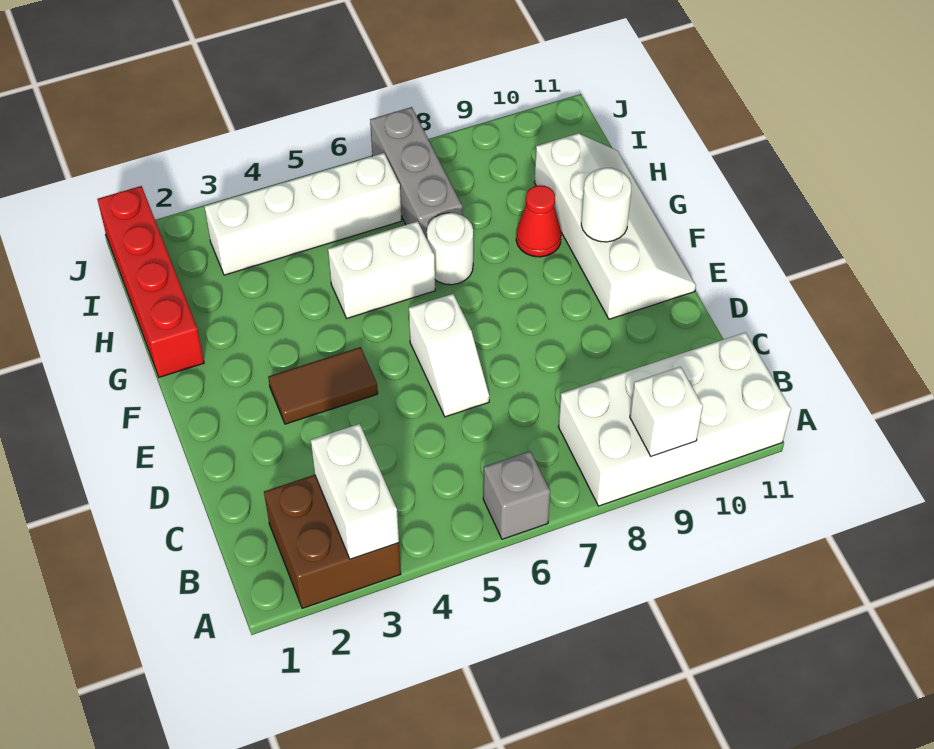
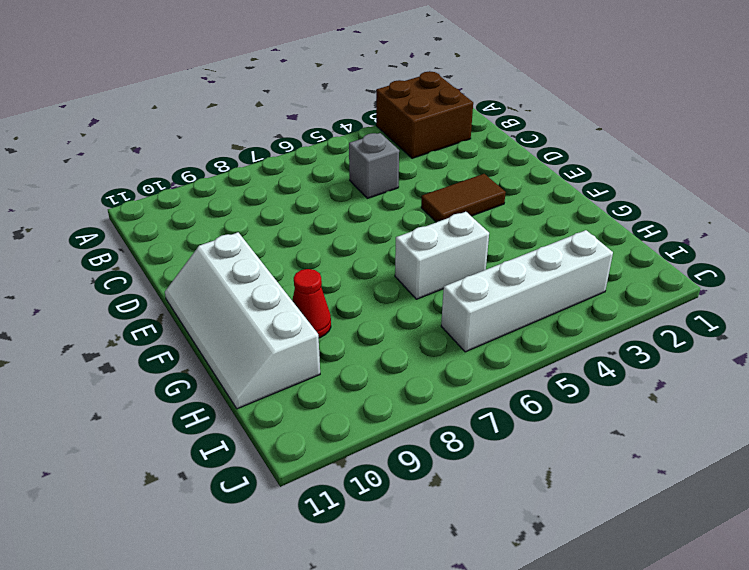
grey 1x1 brick [349,133,399,198] -> grey 1x1 brick moved to [483,451,550,539]
none -> white 2x4 brick [558,332,791,506]
none -> white 1x2 slope [409,294,489,417]
none -> red 1x4 brick [97,186,204,377]

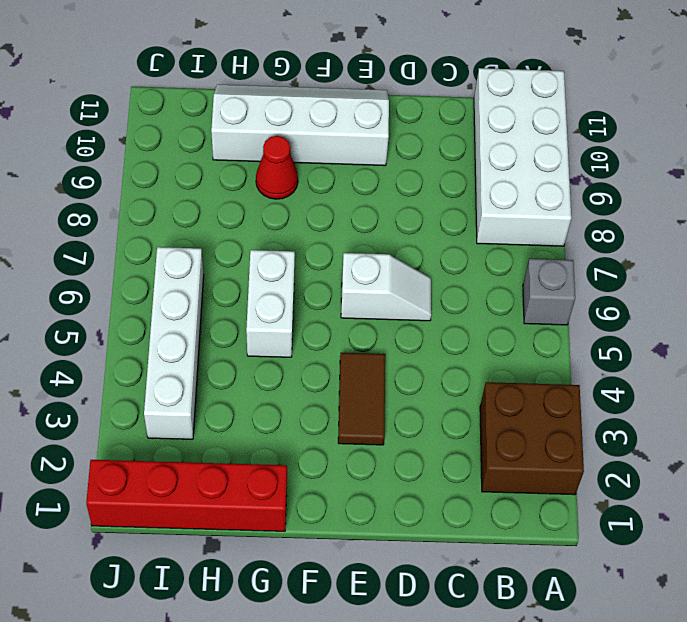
none -> white 1x1 round brick [427,213,473,285]
none -> grey 1x3 brick [370,107,462,239]
none -> white 1x2 brick [311,424,399,559]

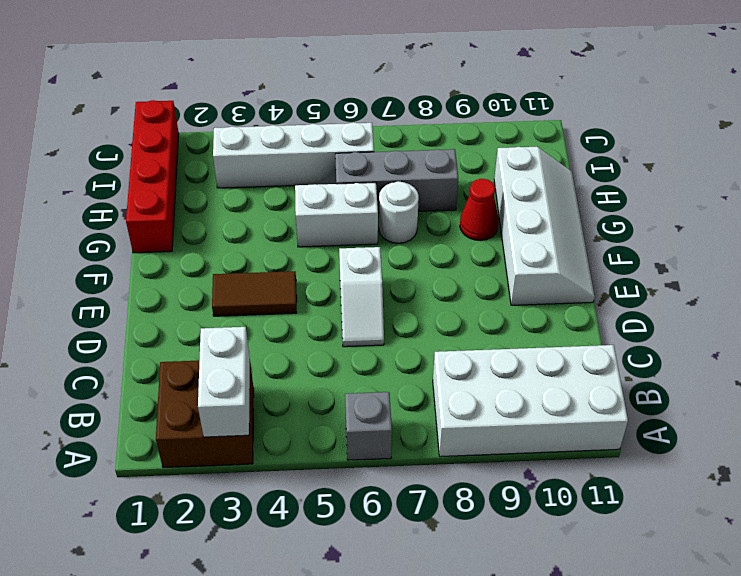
grey 1x3 brick [335,149,458,213] -> grey 1x3 brick turned to [370,107,462,239]
none -> white 1x1 brick [630,367,703,456]
none -> white 1x1 round brick [581,168,632,242]

